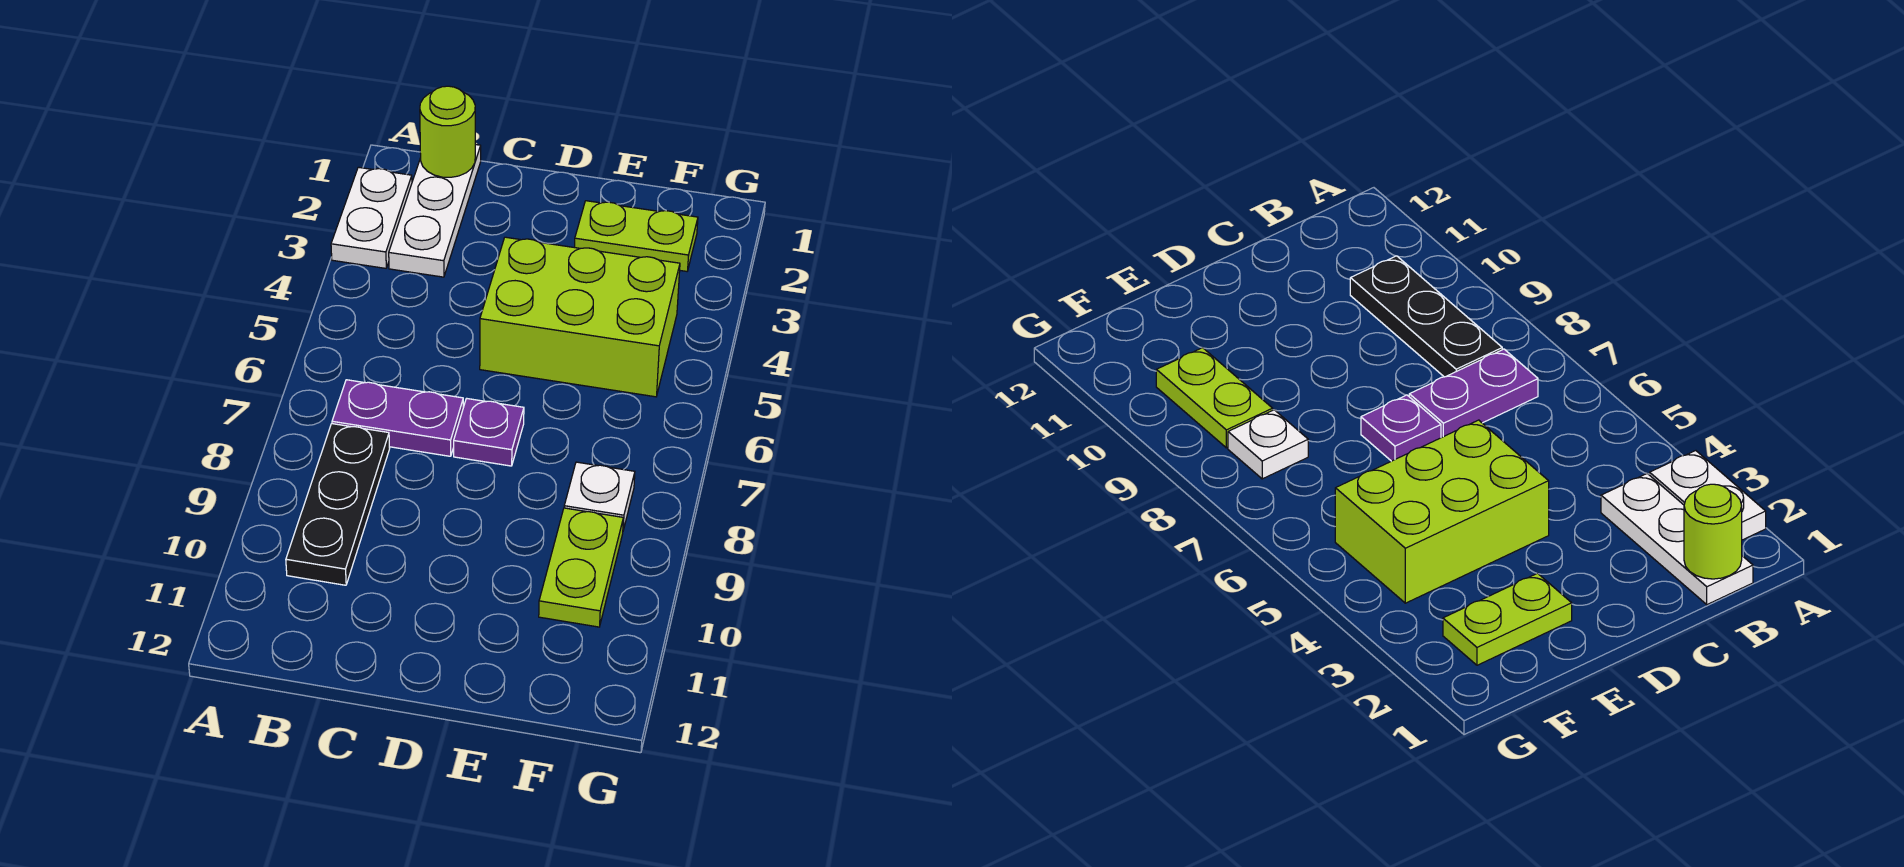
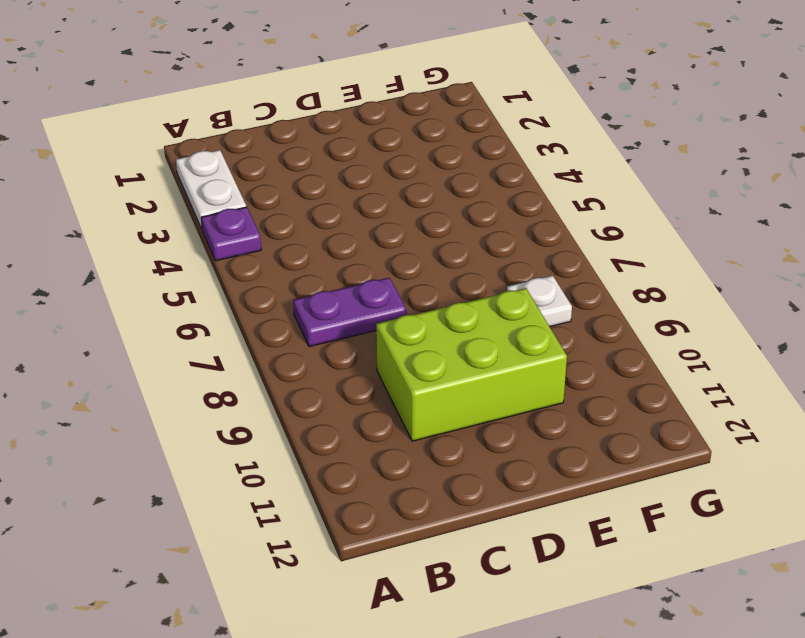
purple 1x1 plate [201,207,261,261] -> purple 1x1 plate moved to [454,398,524,466]
lime 2x3 brick [376,288,567,441] -> lime 2x3 brick moved to [480,237,680,397]
none -> white 1x3 plate [389,145,481,277]
none -> black 1x3 plate [286,424,390,585]

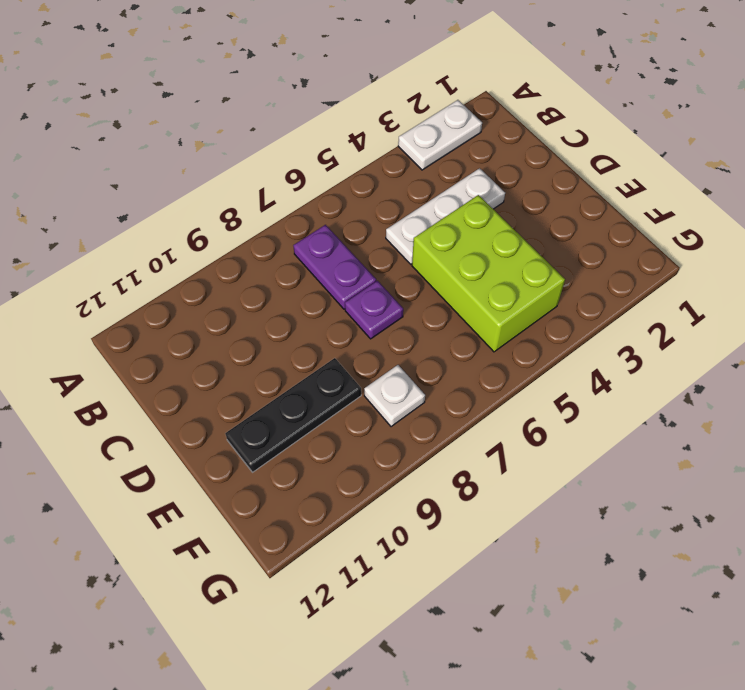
white 1x3 plate [386,168,505,264] -> white 1x3 plate moved to [389,145,481,277]
black 1x3 plate [225,358,361,472] -> black 1x3 plate moved to [286,424,390,585]
none -> lime 1x2 plate [574,201,698,271]
none -> lime 1x2 plate [539,508,623,627]

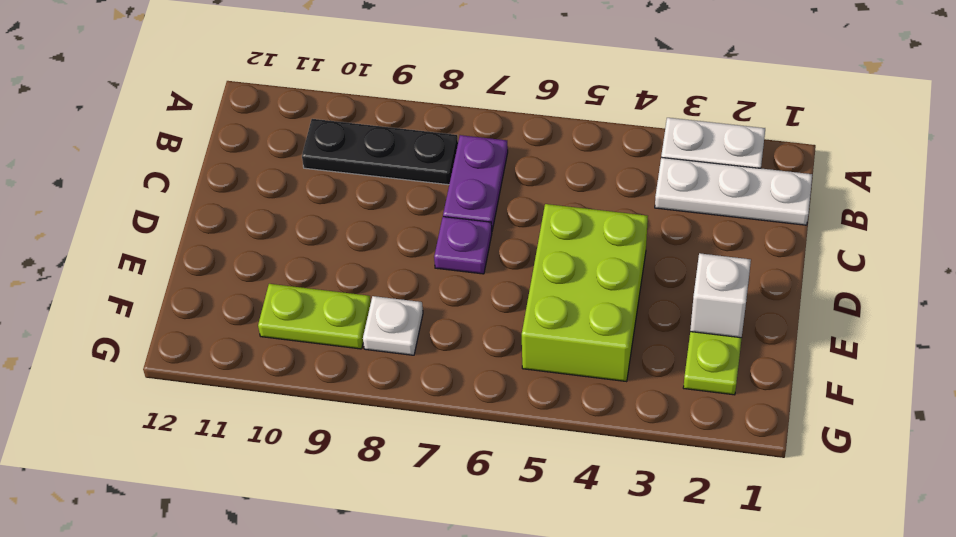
white 1x1 brick [690,253,751,338] -> none
none -> lime 1x1 round brick [420,86,475,177]

